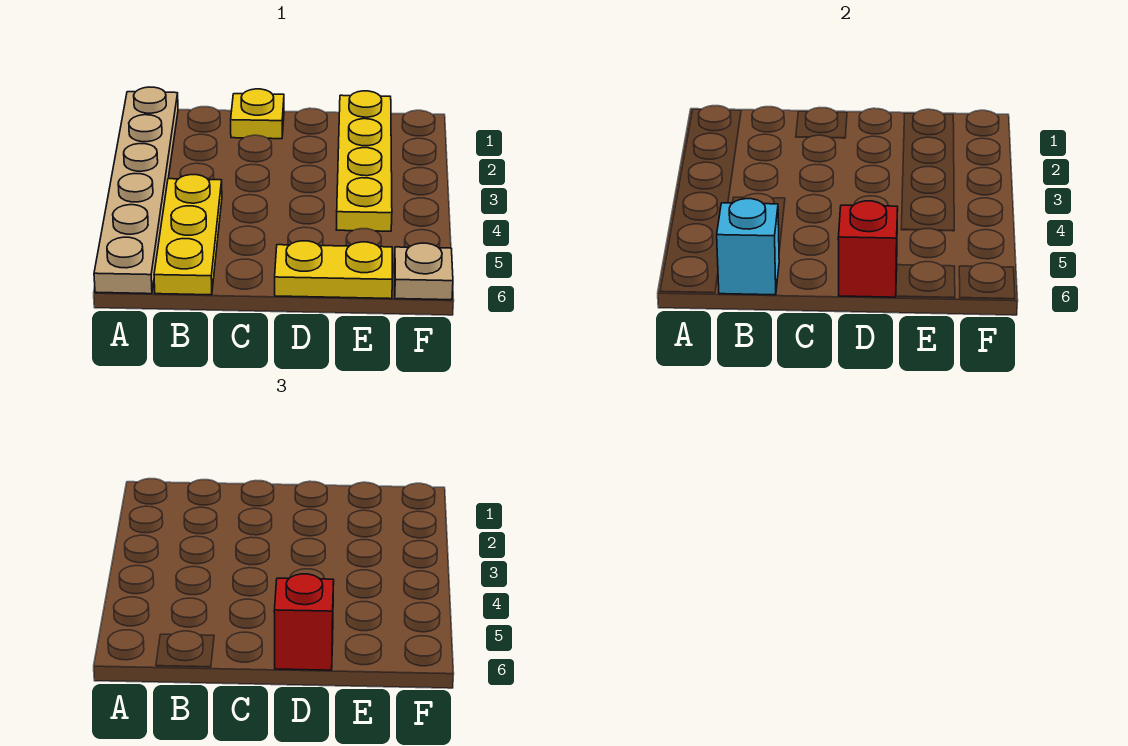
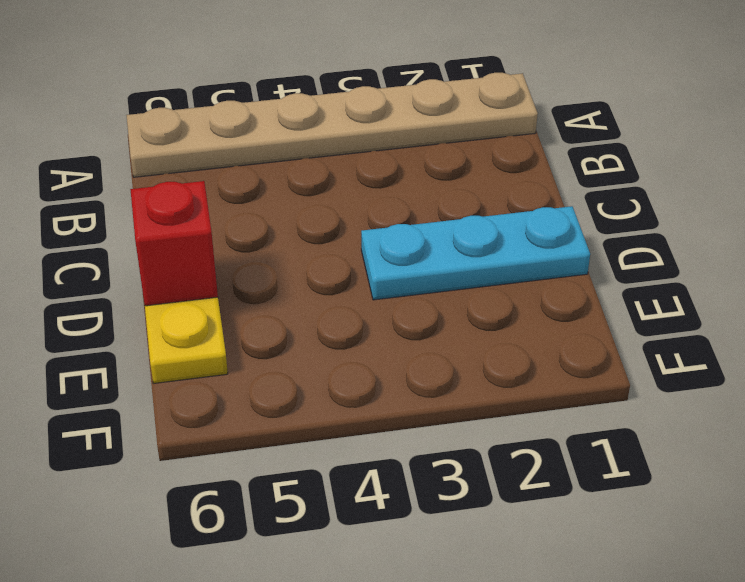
cyan 1x3 plate [361,206,590,300] -> none
none -> yellow 1x3 plate [154,175,222,295]
none -> yellow 1x1 plate [231,89,284,139]

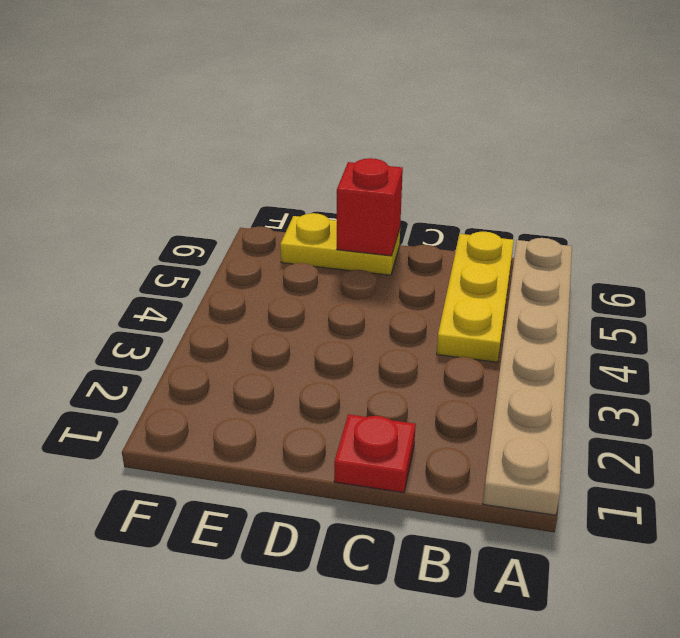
red 1x1 plate [334,414,416,493] -> yellow 1x1 plate [231,89,284,139]
none -> yellow 1x4 plate [336,91,392,231]
none -> tan 1x1 plate [394,243,453,300]

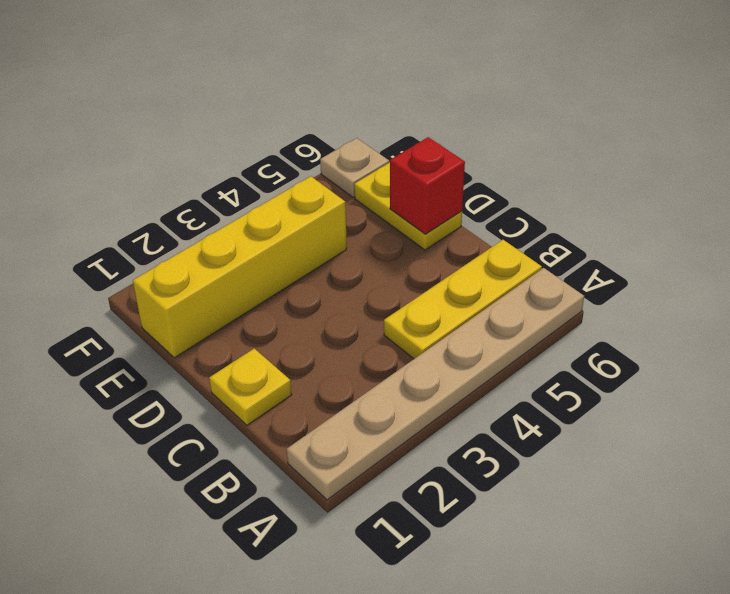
yellow 1x4 brick [133,176,347,358] -> yellow 1x4 plate [336,91,392,231]
none -> cyan 1x1 brick [717,199,779,295]
none -> red 1x1 brick [274,574,334,670]

